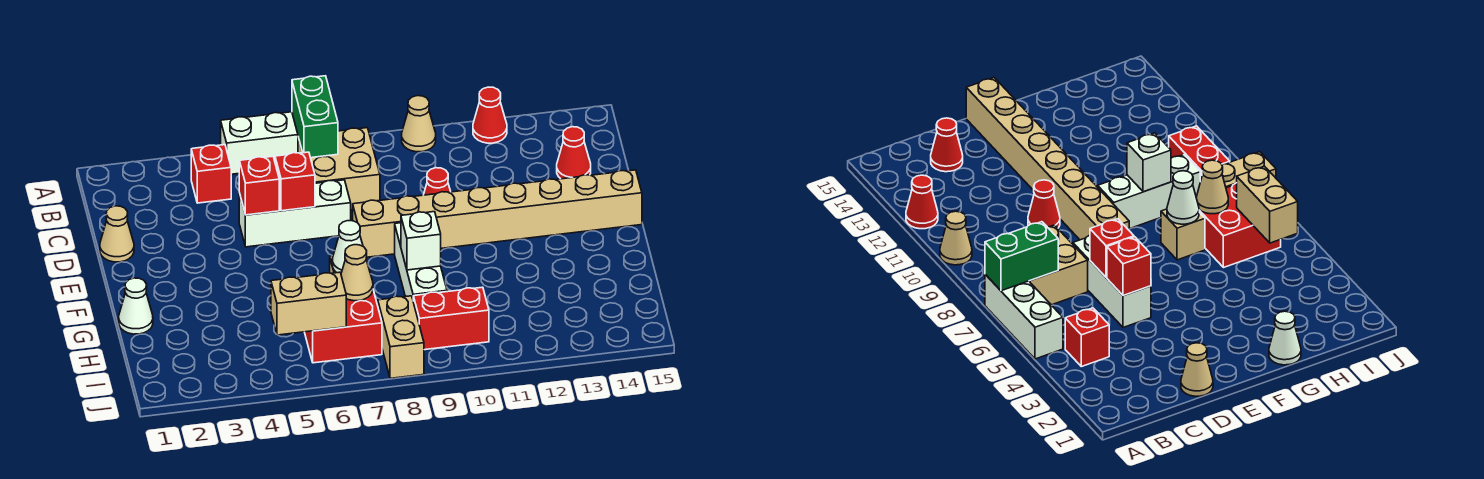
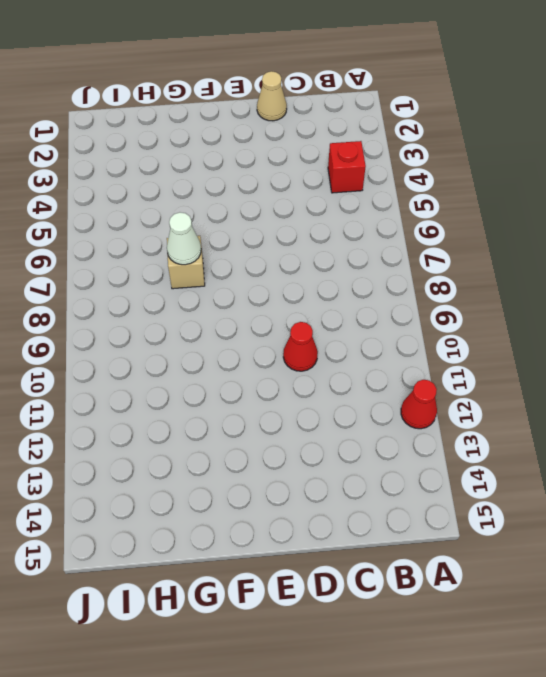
none -> white 1x3 brick [221,112,298,174]
none -> tan 1x1 cone [402,96,436,152]
none -> tan 2x2 brick [298,128,380,210]

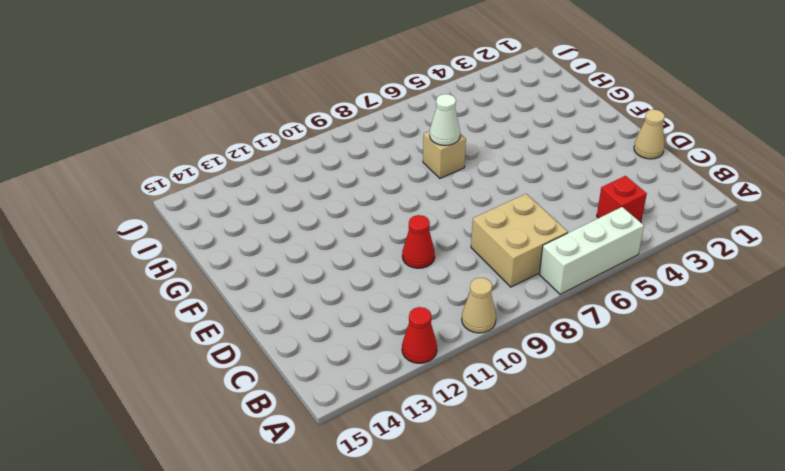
none -> red 1x1 cone [557,127,591,179]
none -> white 1x3 brick [239,180,351,247]
none -> tan 1x8 brick [353,170,642,257]

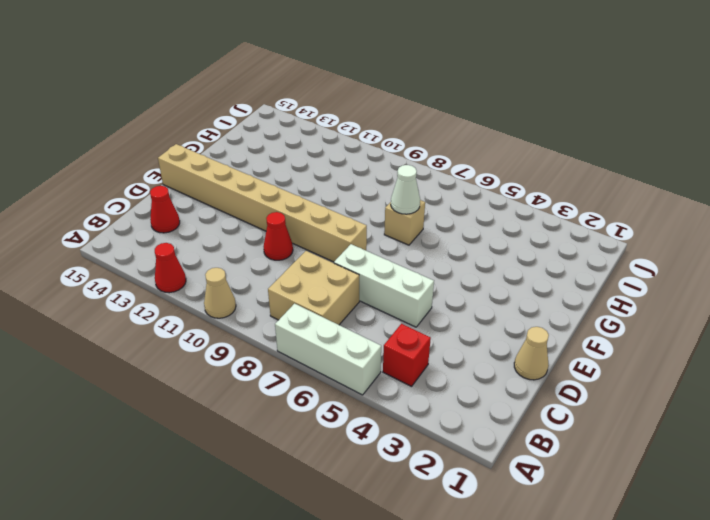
none -> white 1x3 brick [395,223,447,299]
none -> white 1x1 cone [119,278,153,334]
none -> red 2x2 brick [305,290,382,363]

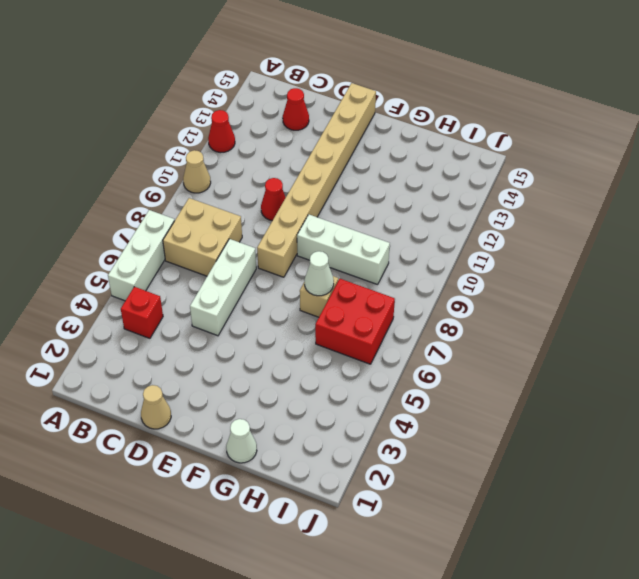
none -> tan 1x2 brick [378,296,424,378]
none -> red 1x2 brick [413,287,489,350]
none -> green 1x2 brick [292,76,338,158]

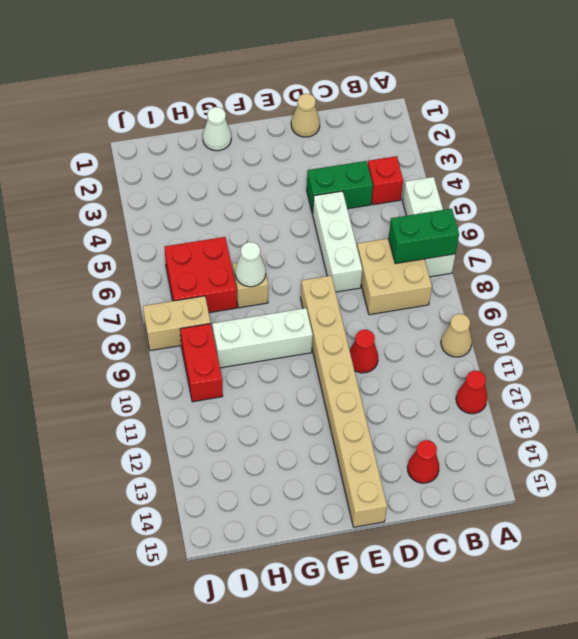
green 1x2 brick [307,161,373,214] -> none
none -> red 1x1 brick [239,156,279,215]
none -> red 1x1 brick [275,152,315,211]
none -> white 1x1 brick [401,212,441,270]

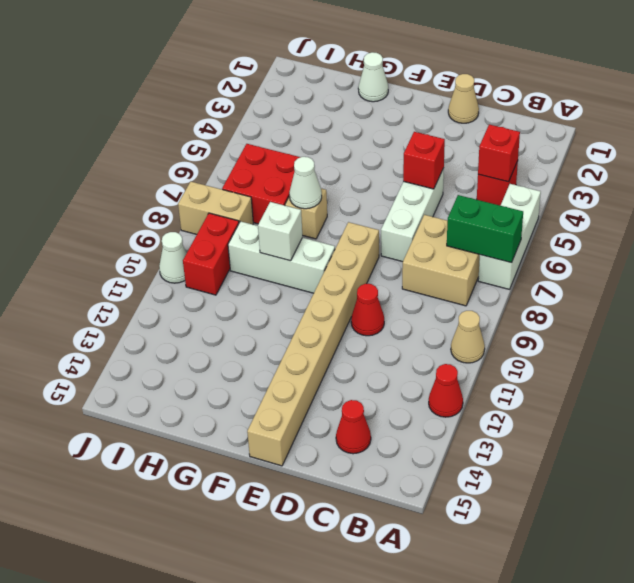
red 1x1 brick [478,124,520,182] -> red 1x1 brick moved to [275,152,315,211]
white 1x1 cone [159,232,187,283] -> none
none -> tan 1x1 cone [341,245,373,301]
none -> tan 1x2 brick [271,272,346,335]

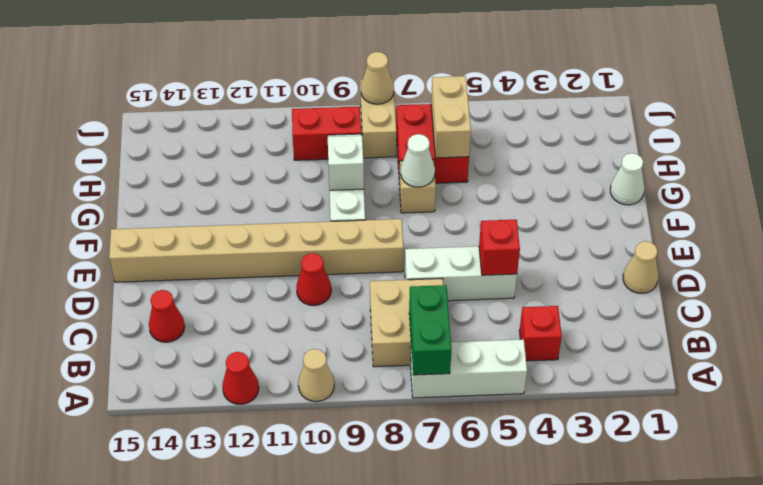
tan 1x2 brick [431,76,471,158] -> tan 1x2 brick turned to [271,272,346,335]
tan 1x1 cone [361,52,394,104] -> tan 1x1 cone moved to [341,245,373,301]
none -> red 1x1 brick [275,152,315,211]

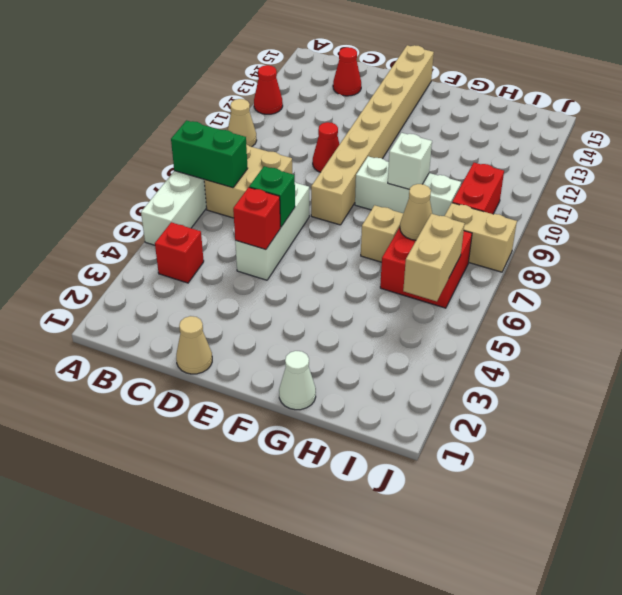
green 1x1 brick [249,166,295,227] -> red 1x1 brick [275,152,315,211]
none -> white 1x1 cone [332,221,367,273]

